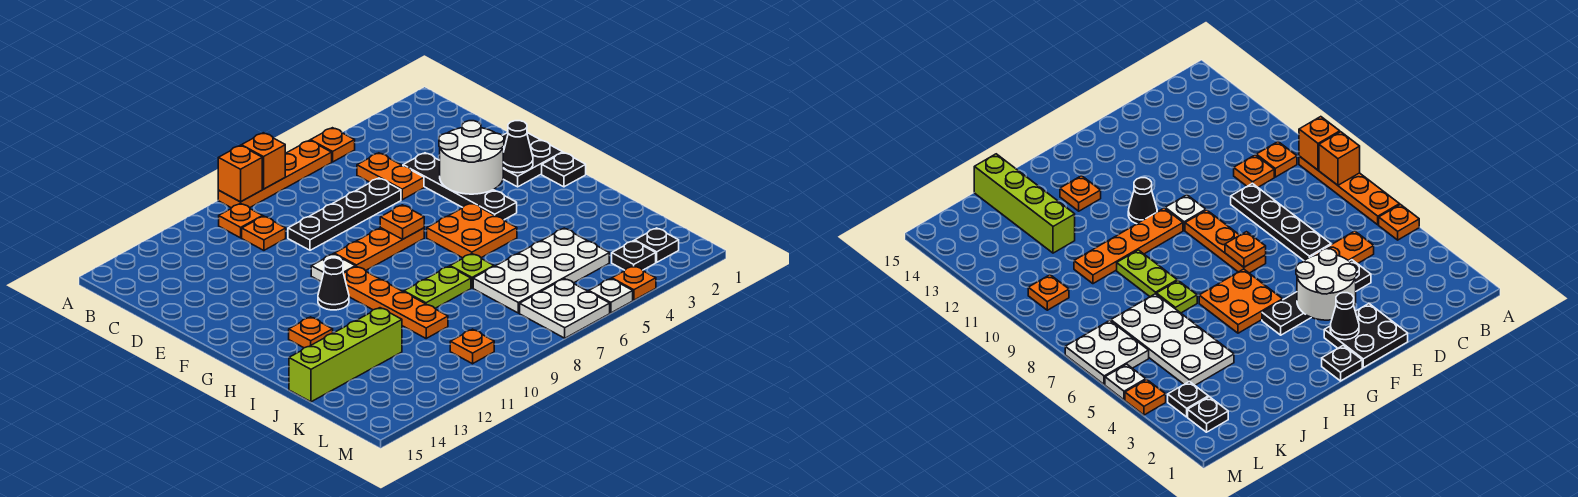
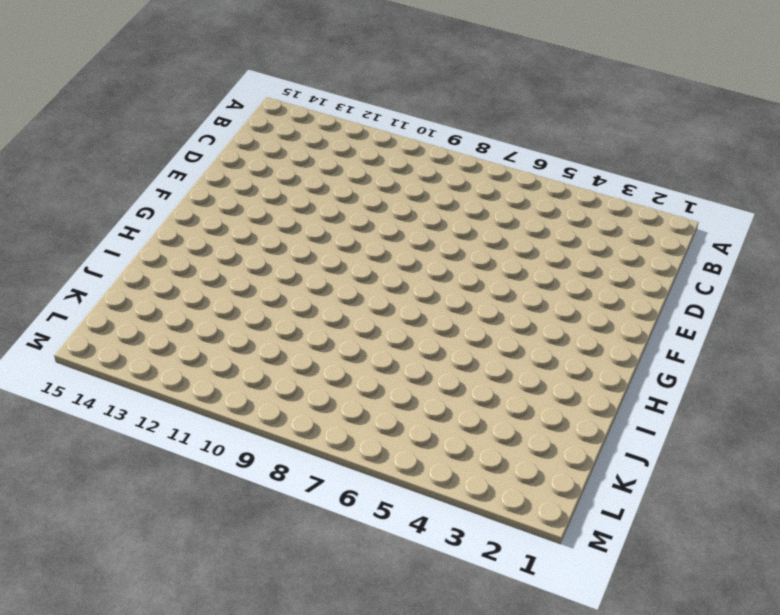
none -> orange 1x1 plate [311,128,355,162]
none -> orange 1x4 plate [218,140,332,208]
none -> orange 1x1 plate [219,203,263,238]
none -> orange 1x2 plate [357,153,424,200]

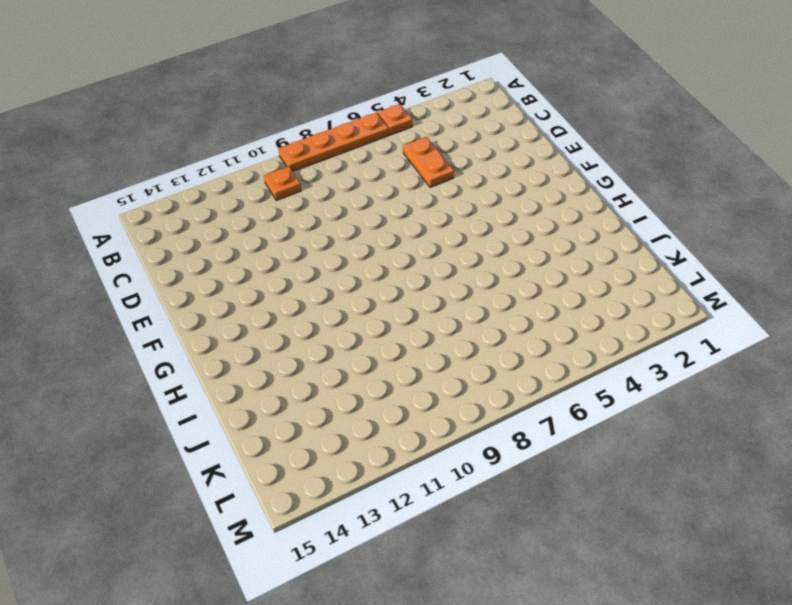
none -> orange 1x1 plate [242,216,286,250]
none -> black 1x4 plate [403,153,517,220]
none -> black 1x4 plate [288,178,401,250]
none -> black 2x2 plate [502,133,563,187]

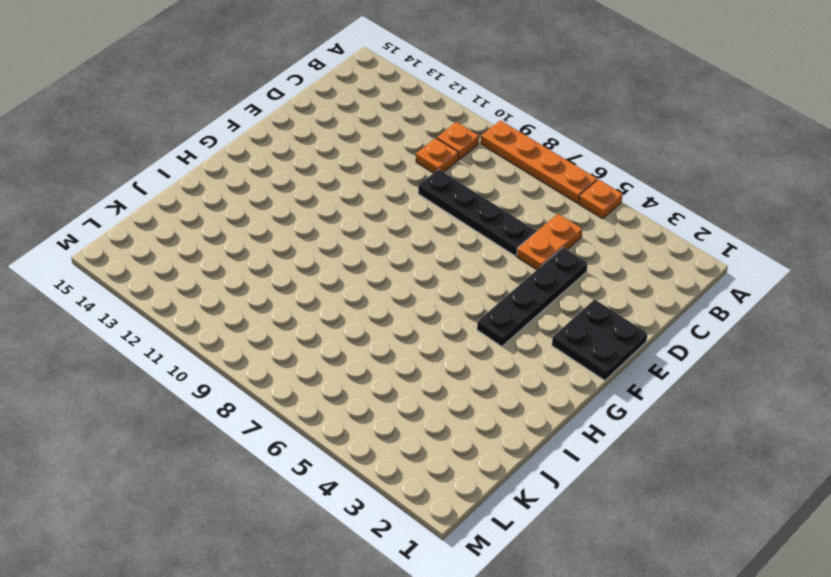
none -> orange 1x3 plate [334,228,424,271]
none -> white 1x1 plate [311,254,355,281]
none -> black 1x1 plate [542,152,586,187]
none -> orange 2x2 plate [427,203,517,258]

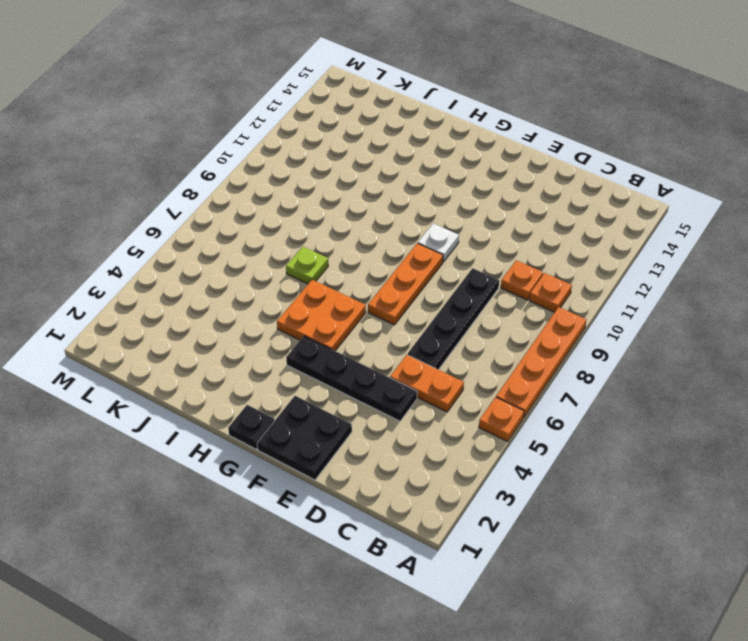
none -> orange 1x4 plate [344,266,448,338]
none -> black 1x1 cone [318,258,349,310]
none -> orange 1x1 plate [289,317,333,348]
none -> lime 1x2 plate [404,266,471,308]

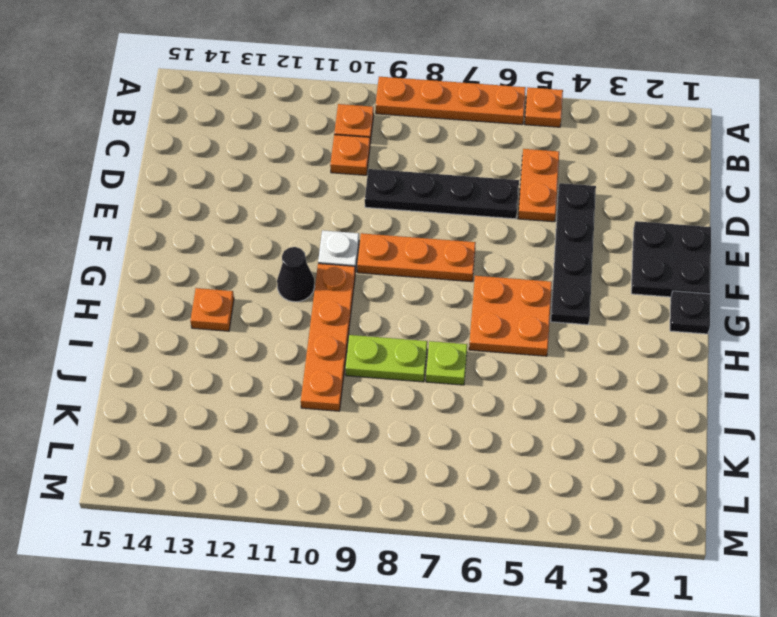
none -> white 2x4 plate [473,228,609,313]
none -> lime 1x4 brick [289,308,402,402]
none -> black 1x1 plate [635,228,679,262]
none -> black 1x1 plate [612,241,656,270]

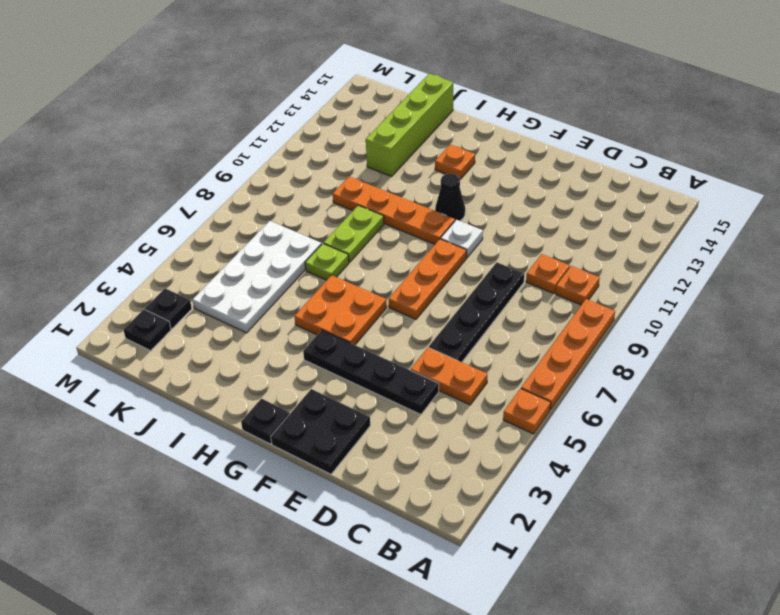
none -> white 2x2 plate [520,279,610,338]
none -> orange 1x1 plate [450,329,494,364]
none -> orange 1x1 plate [612,266,656,300]
none -> white 1x1 plate [589,279,633,313]

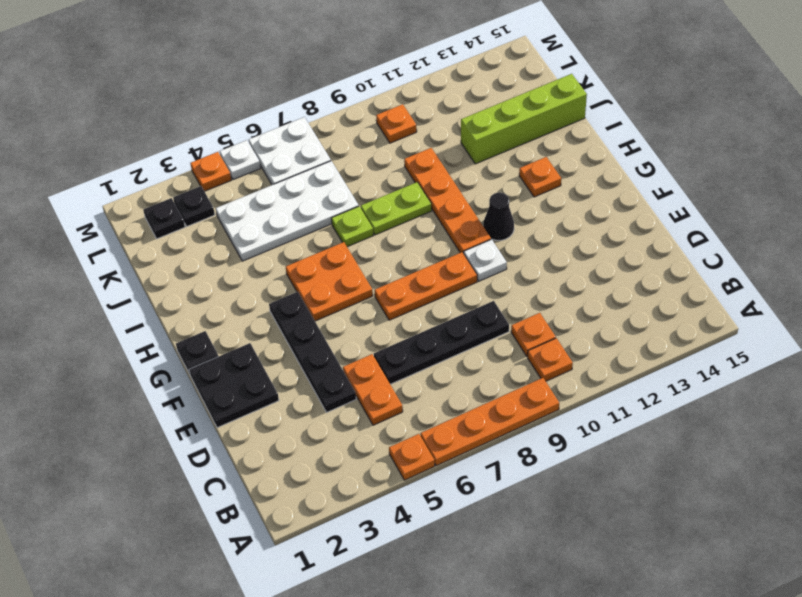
none -> orange 1x1 brick [241,133,285,189]
none -> orange 1x1 brick [218,145,262,202]
none -> white 2x2 round brick [439,121,504,194]
none -> black 1x1 cone [503,121,533,173]

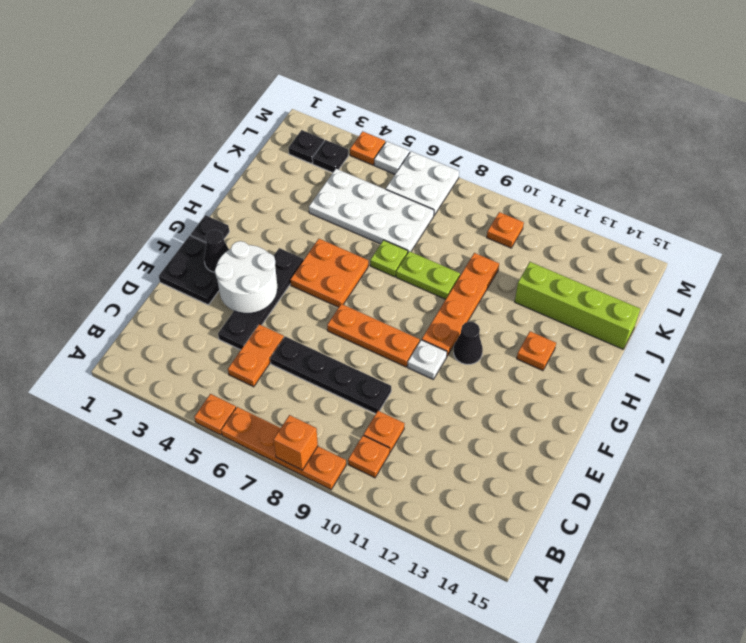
none -> orange 1x1 brick [218,145,262,202]
none -> orange 1x1 plate [380,205,424,239]

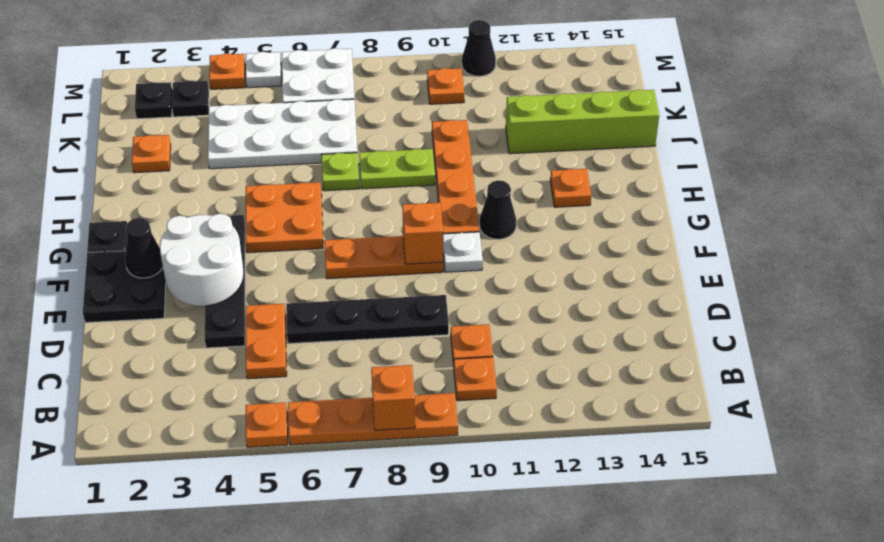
orange 1x1 brick [402,203,443,264] -> orange 1x1 brick moved to [218,145,262,202]
orange 1x1 plate [132,135,171,173] -> orange 1x1 plate moved to [380,205,424,239]
black 1x1 cone [462,20,496,76] -> none

